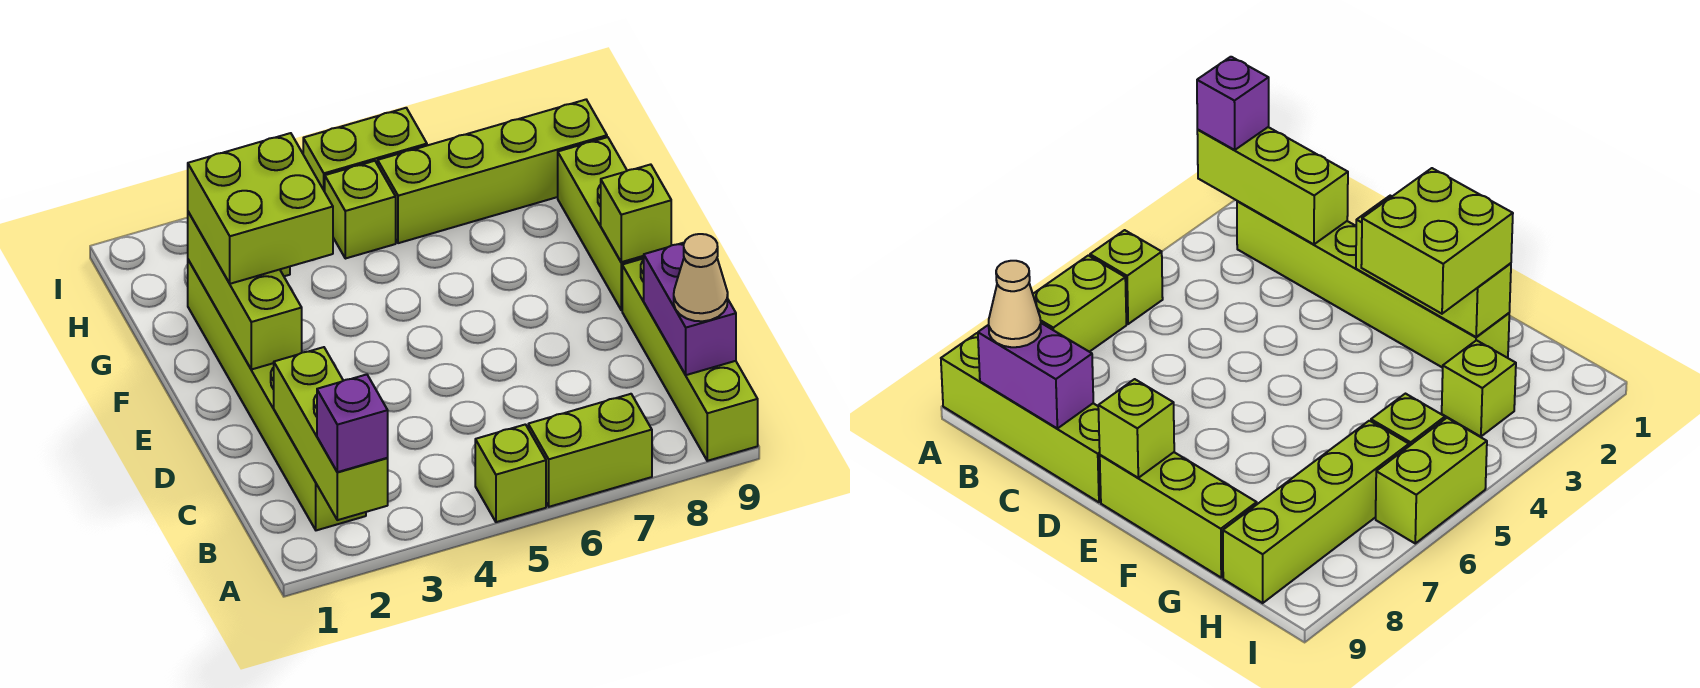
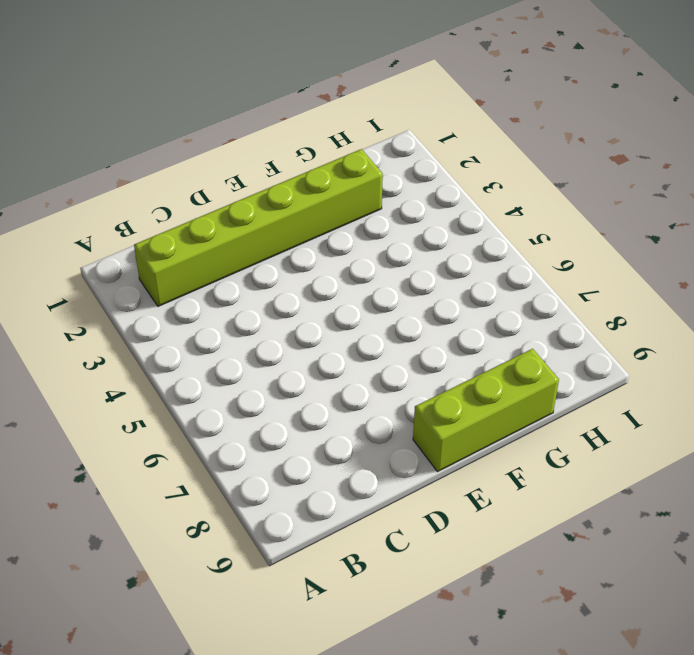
none -> lime 1x1 brick [475,424,546,522]
none -> lime 1x2 brick [528,394,652,507]
none -> lime 1x4 brick [622,258,758,461]

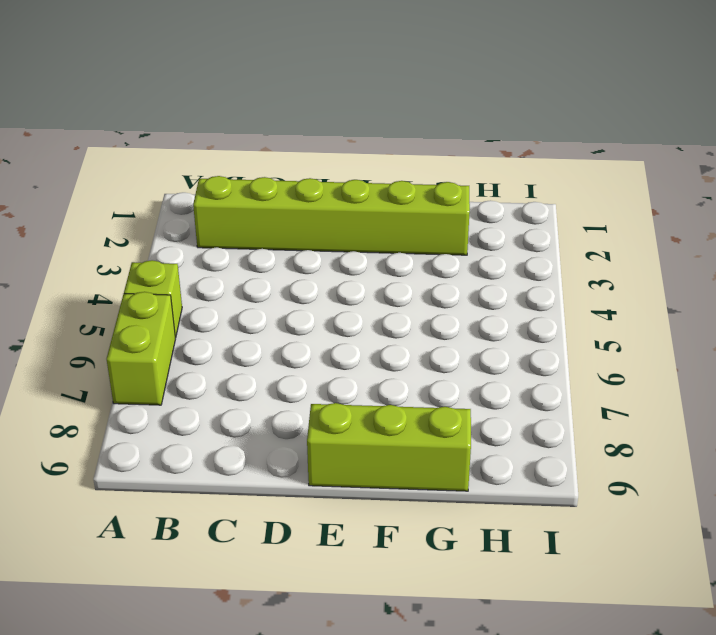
none -> lime 1x4 brick [622,258,758,461]
none -> lime 1x1 brick [1442,340,1516,437]
none -> lime 1x1 brick [325,161,396,259]

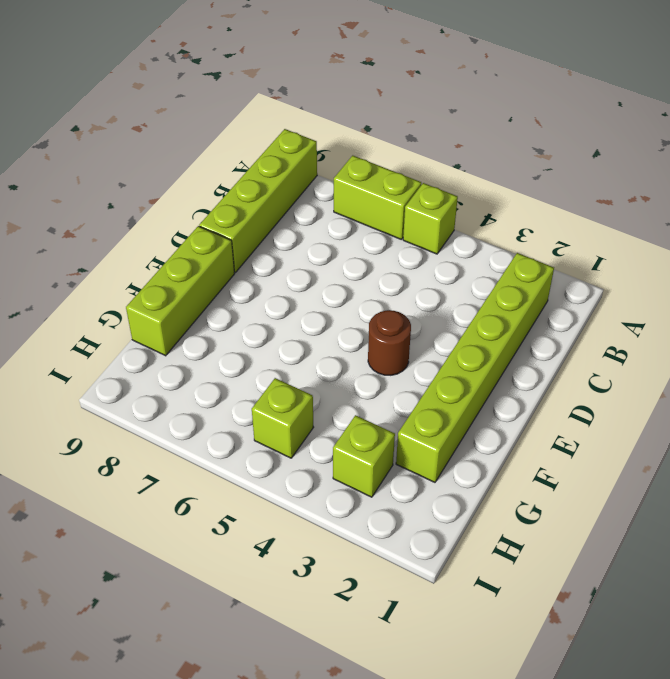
brown 1x1 round brick [368,310,411,375] -> none
none -> lime 1x4 brick [378,100,607,243]
none -> lime 1x2 brick [303,108,427,192]
none -> lime 1x3 brick [274,347,388,520]

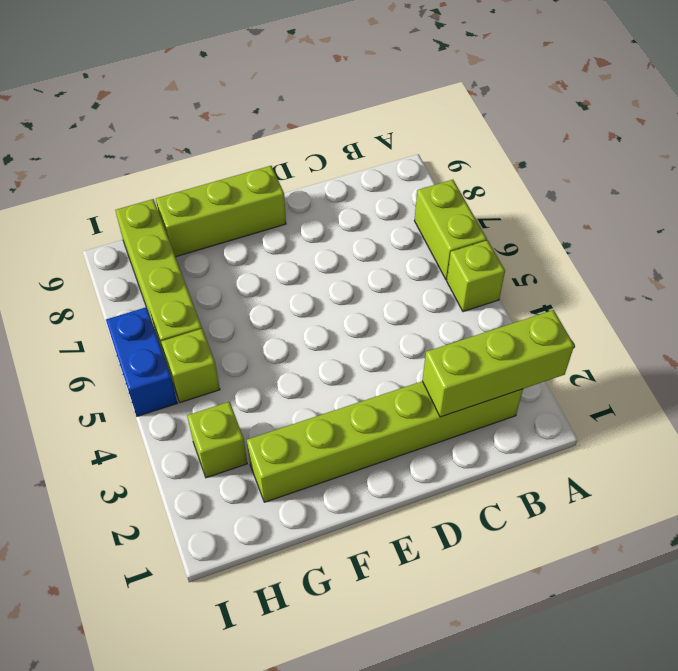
blue 1x2 brick [106,307,177,416] -> lime 1x2 brick [303,108,427,192]
none -> lime 1x4 brick [622,258,758,461]
none -> purple 1x2 brick [644,243,736,375]
none -> lime 1x3 brick [188,212,302,369]

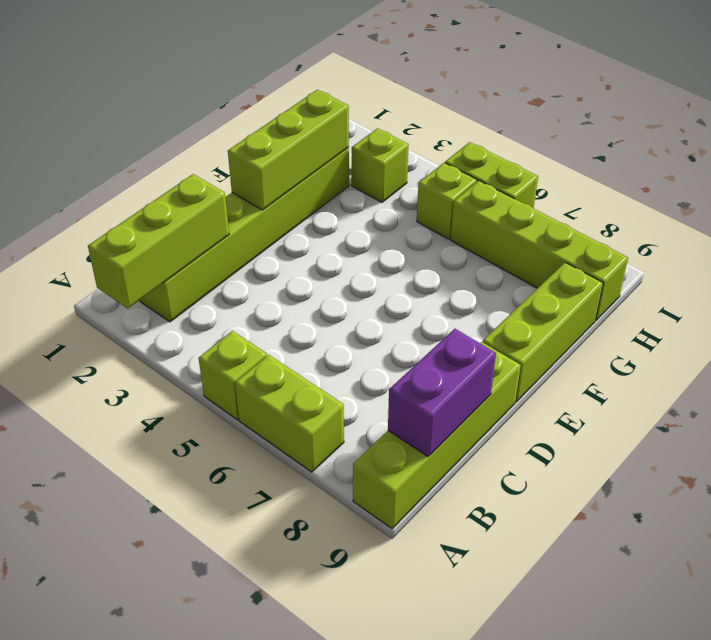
none -> lime 1x1 brick [601,164,671,262]
none -> purple 1x1 brick [317,374,388,472]
none -> tan 1x1 cone [674,234,728,321]

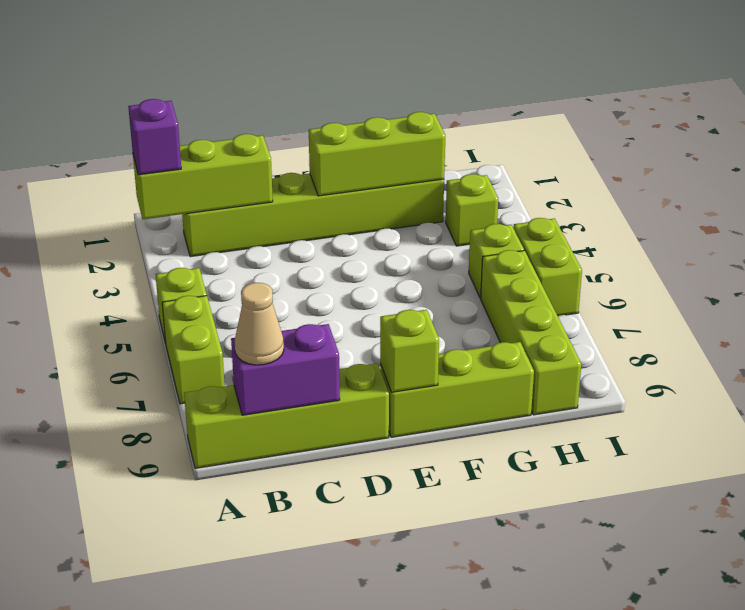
none -> lime 2x2 brick [188,133,333,284]

